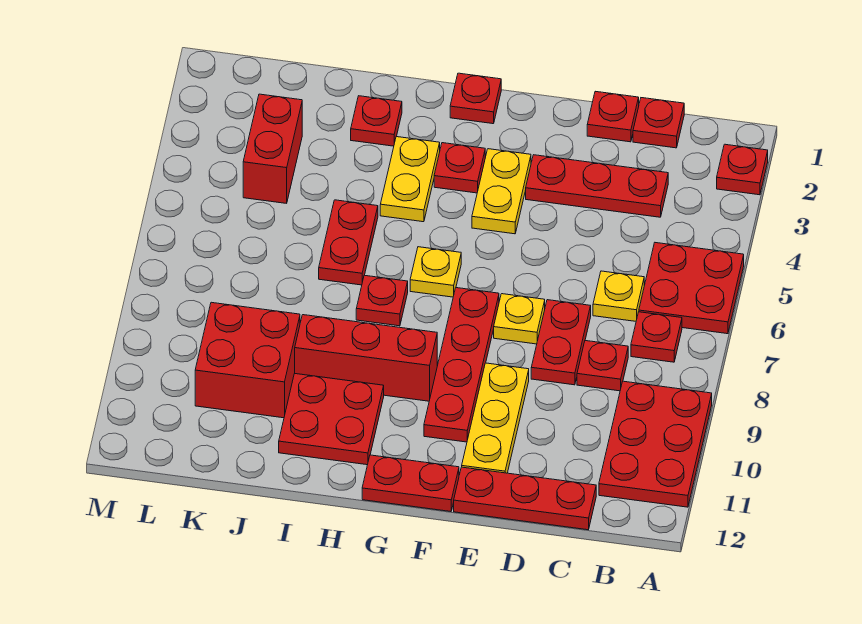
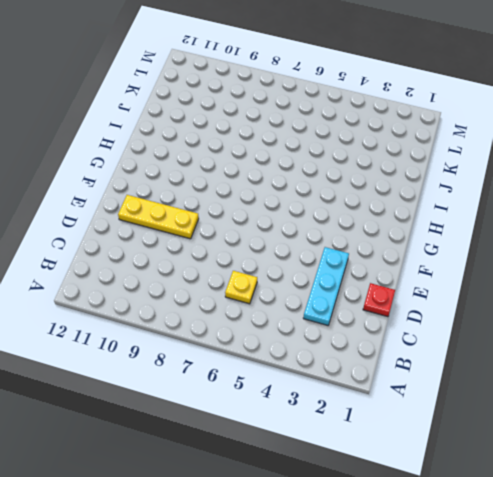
cyan 1x3 plate [303,247,349,325] -> red 1x3 plate [526,155,668,217]
none -> red 1x1 plate [717,144,768,195]
none -> red 2x2 plate [639,243,744,334]
none -> red 2x3 plate [599,381,712,507]

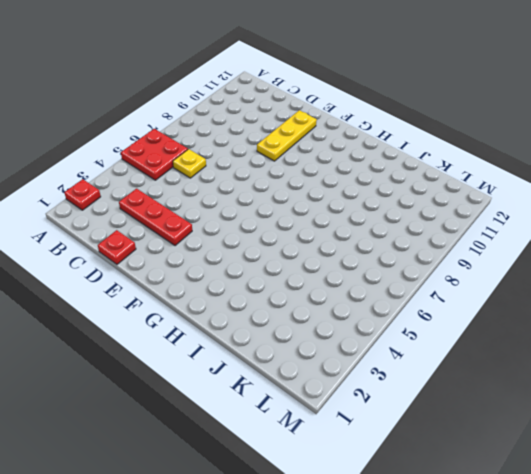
none -> red 2x3 plate [599,381,712,507]
none -> red 1x1 plate [631,312,682,362]
none -> red 1x1 plate [633,98,684,148]

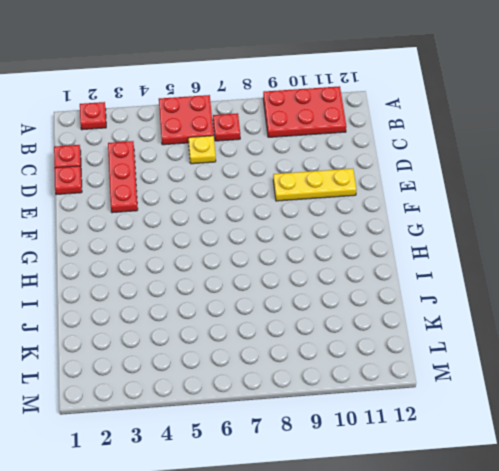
none -> red 1x1 plate [577,341,628,391]
none -> red 1x3 plate [454,467,596,530]
none -> red 1x2 plate [531,300,591,385]

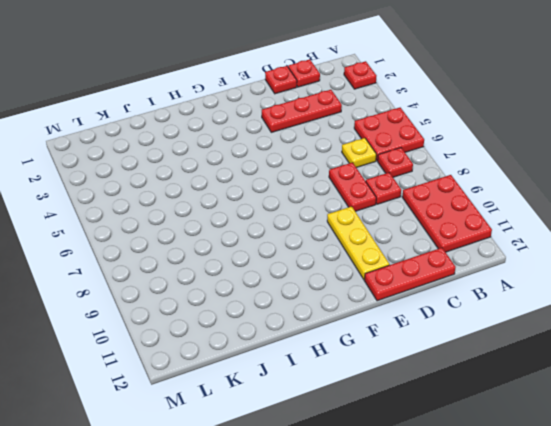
none -> yellow 1x1 plate [494,294,545,344]
none -> yellow 1x2 plate [472,149,531,234]
none -> red 1x4 plate [424,288,499,442]

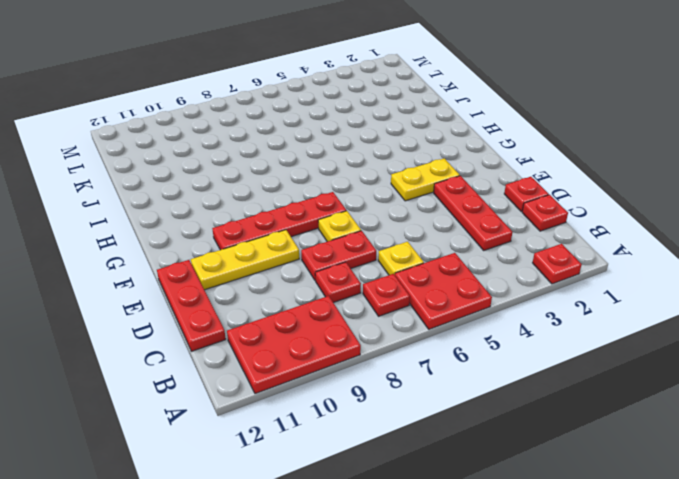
none -> red 1x2 plate [362,455,459,512]
none -> red 1x1 plate [450,73,501,124]
none -> red 1x1 plate [434,143,485,193]

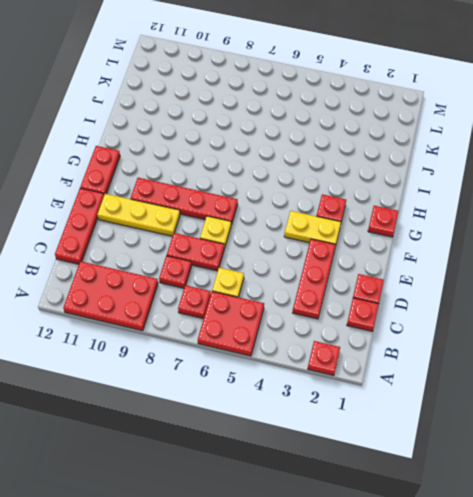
none -> yellow 1x1 plate [410,247,461,297]
none -> red 1x3 brick [295,315,437,401]
none -> yellow 1x2 plate [380,137,440,222]

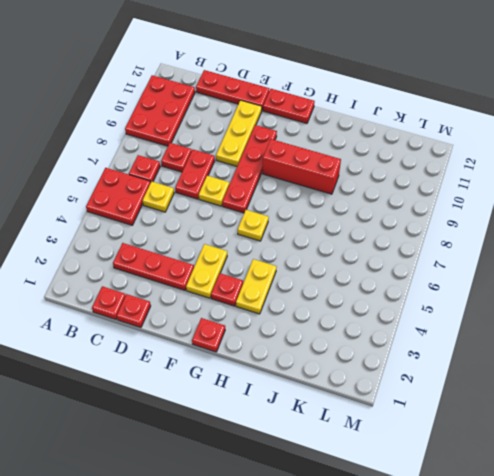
none -> red 1x1 plate [717,144,768,195]
none -> red 1x1 plate [356,275,408,326]
none -> red 2x2 plate [279,374,384,465]

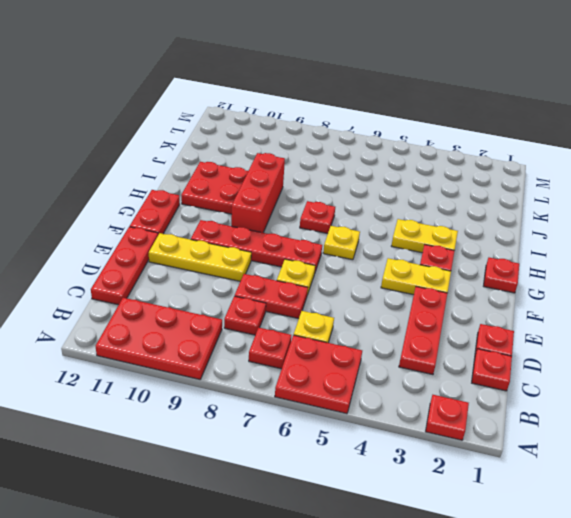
none -> red 1x1 plate [351,96,402,146]
none -> red 1x2 plate [319,200,378,285]
none -> red 2x2 brick [195,302,300,418]

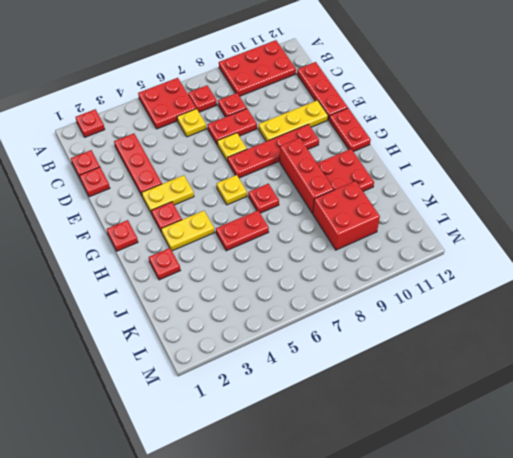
none -> red 1x2 brick [243,94,302,203]

